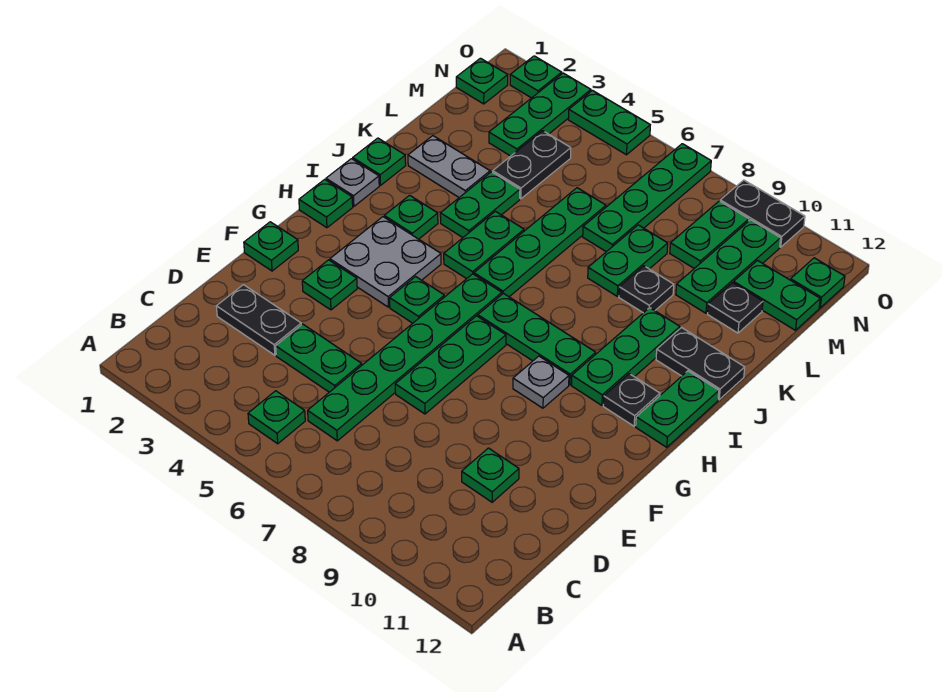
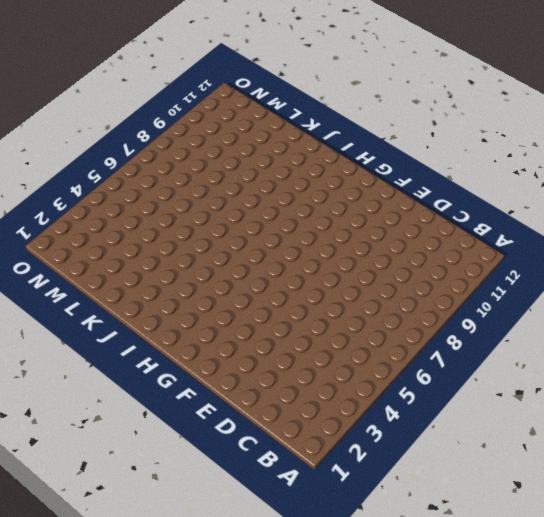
none -> green 1x1 plate [248,391,305,444]
none -> green 1x6 plate [308,274,502,441]
none -> black 1x2 plate [216,285,301,355]
none -> green 1x2 plate [276,324,362,392]

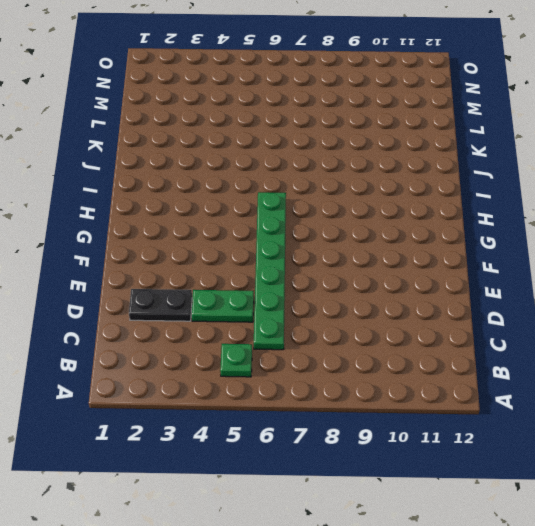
none -> green 1x1 plate [462,448,519,502]
none -> green 1x3 plate [395,316,506,414]
none -> green 1x1 plate [244,222,298,271]
none -> green 1x1 plate [302,260,357,310]

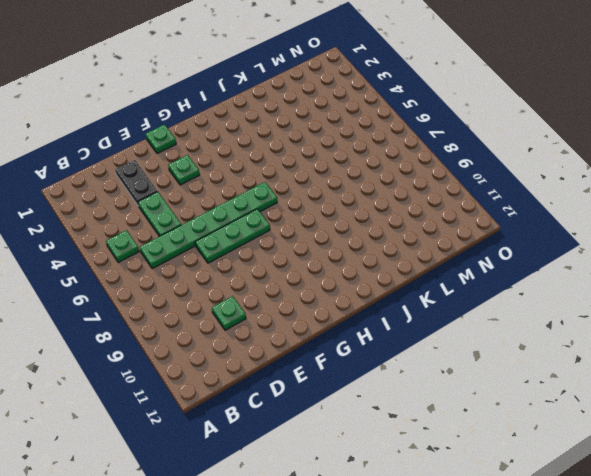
none -> grey 2x2 plate [330,217,441,307]
none -> green 1x1 plate [390,277,444,323]
none -> grey 1x1 plate [513,356,569,408]
none -> green 1x1 plate [299,179,353,228]

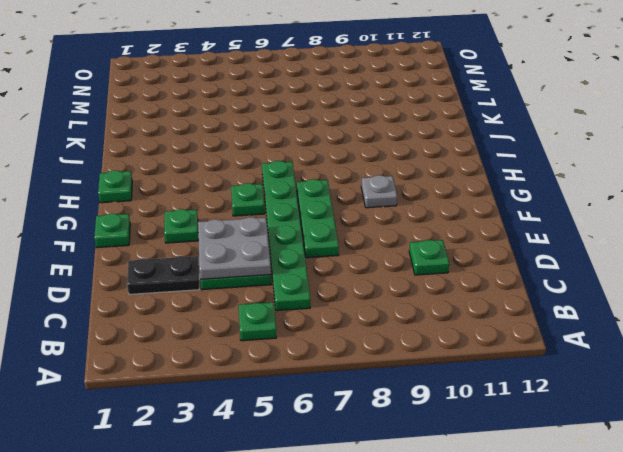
grey 2x2 plate [198,217,271,279] -> grey 2x2 plate moved to [330,217,441,307]
none -> green 1x3 plate [478,293,596,385]
none -> green 1x3 plate [571,308,680,405]
none -> black 1x1 plate [603,374,660,426]
none -> green 1x2 plate [636,371,719,447]

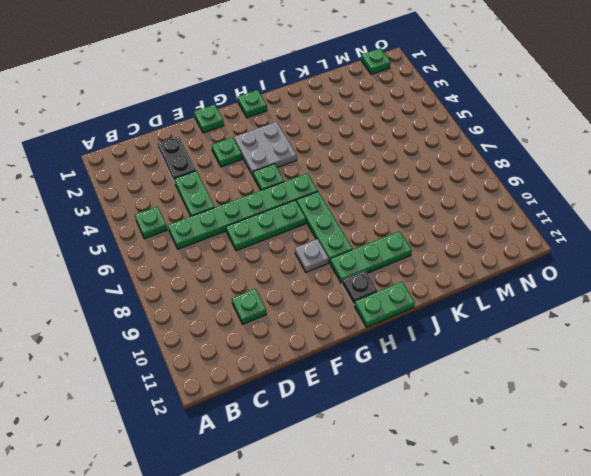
none -> grey 1x1 plate [326,159,379,206]
none -> green 1x1 plate [384,195,438,239]
none -> green 1x2 plate [444,211,524,279]
none -> green 1x4 plate [474,188,606,297]

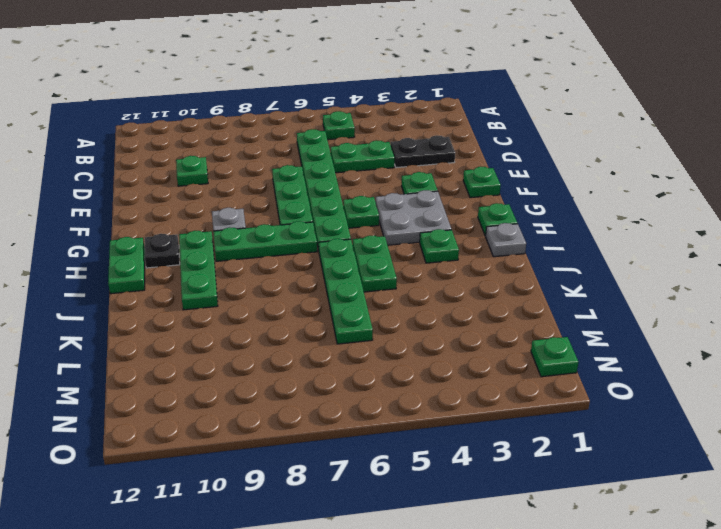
none -> green 1x1 plate [353,138,406,185]
none -> green 1x2 plate [440,172,520,238]
none -> black 1x2 plate [656,328,745,400]
none -> grey 1x2 plate [408,136,490,197]

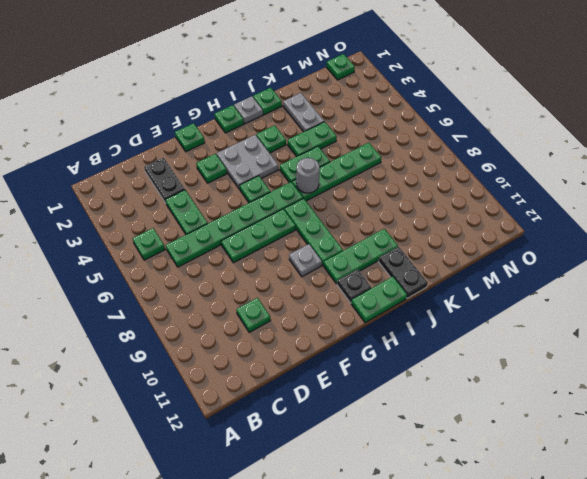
grey 1x1 round brick [296,158,320,193] -> none
none -> green 1x2 plate [588,225,668,296]
none -> black 1x1 plate [619,266,674,313]
none -> black 1x2 plate [493,131,571,199]
none -> green 1x4 plate [583,144,711,252]

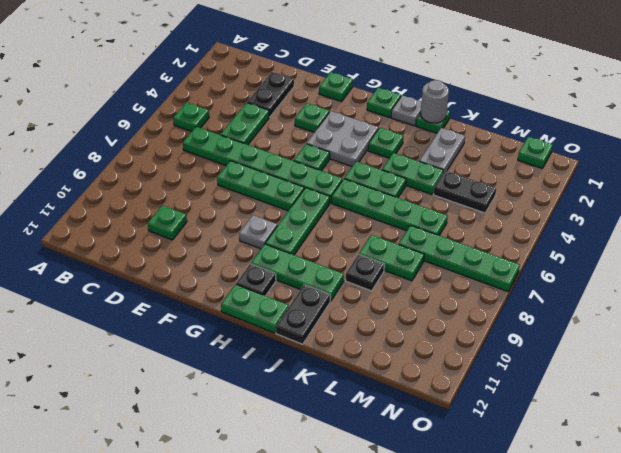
grey 1x1 round brick [421,80,449,123] -> none
none -> green 1x3 plate [676,220,781,313]
none -> black 1x1 plate [708,283,763,333]
none -> green 1x3 plate [489,73,591,156]
none -> green 1x2 plate [670,201,749,268]

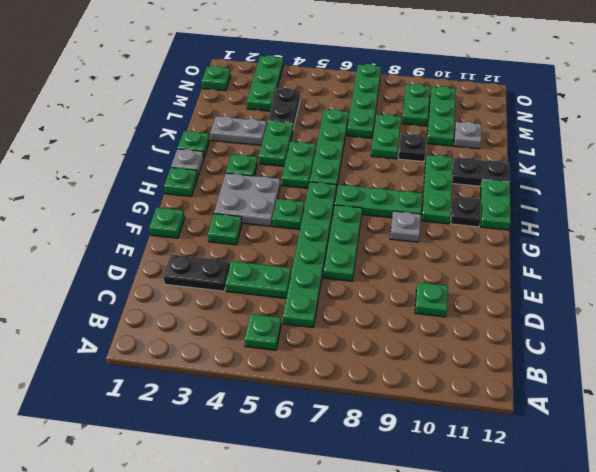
grey 1x1 plate [454,122,481,149] -> black 1x1 plate [708,283,763,333]
none -> green 1x2 plate [734,261,820,330]
none -> green 1x1 plate [791,258,845,308]
none -> green 1x1 plate [510,56,562,98]
none -> green 1x2 plate [569,90,650,155]

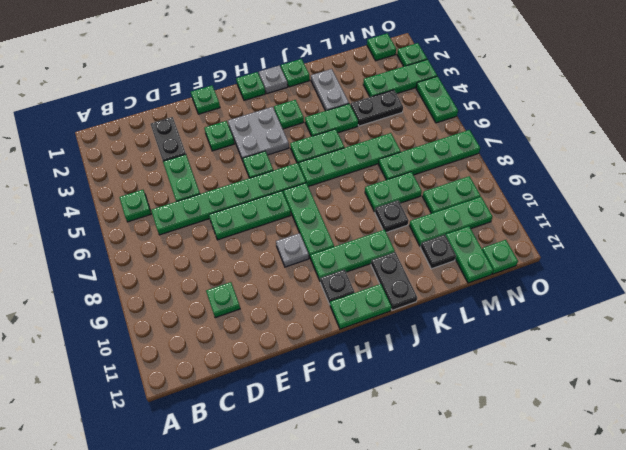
none -> black 1x2 plate [720,180,805,247]

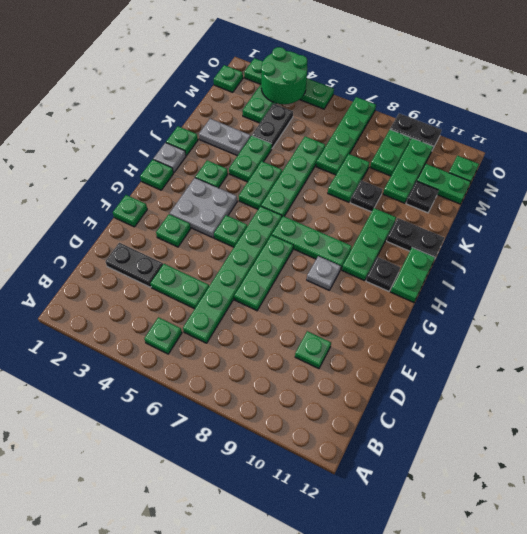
green 2x2 round brick [261,47,307,104] -> none

